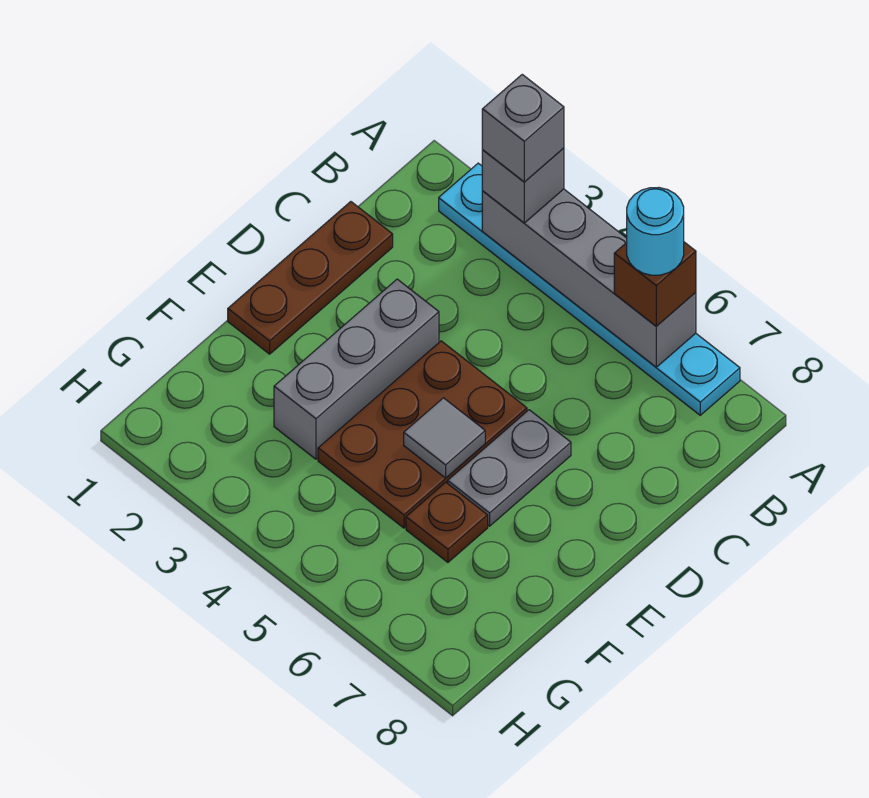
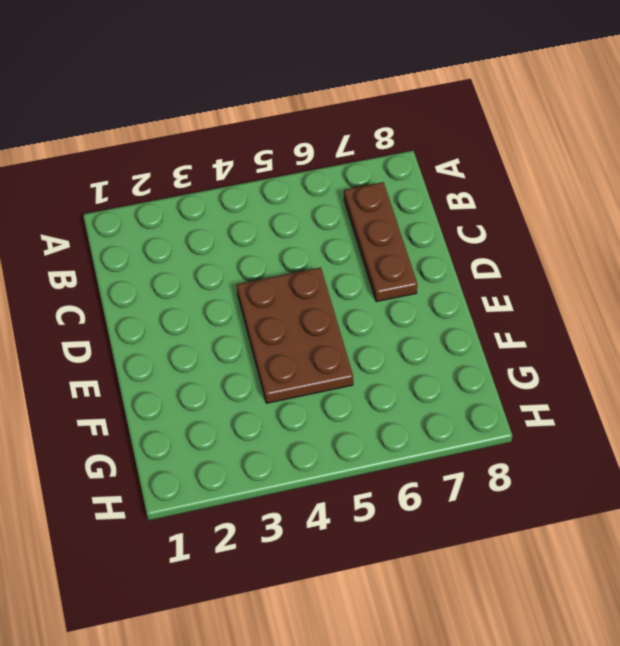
brown 1x3 plate [344,182,417,302] -> brown 1x3 plate moved to [228,202,393,354]
none -> cyan 1x6 plate [439,163,740,415]
none -> grey 1x3 brick [274,279,439,459]
none -> grey 1x2 plate [448,410,571,526]

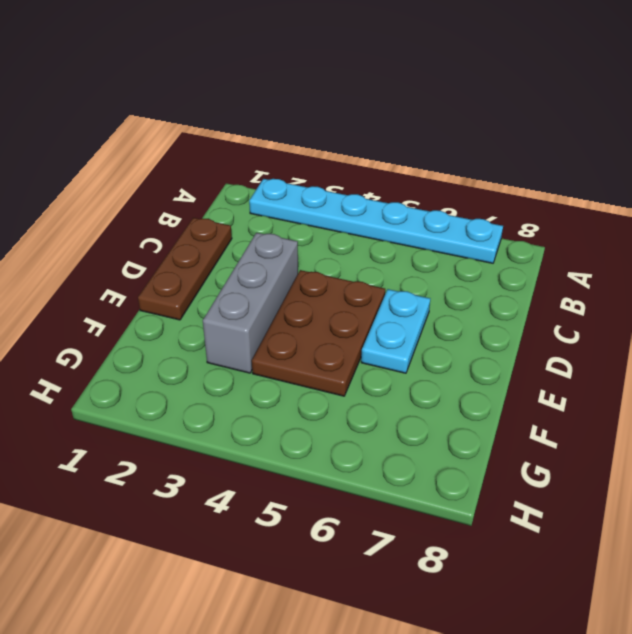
cyan 1x2 plate [361,289,430,373] -> grey 1x2 plate [448,410,571,526]
none -> brown 1x1 plate [406,482,488,562]
none -> grey 1x4 brick [482,189,696,367]
none -> grey 1x1 tile [404,398,485,478]

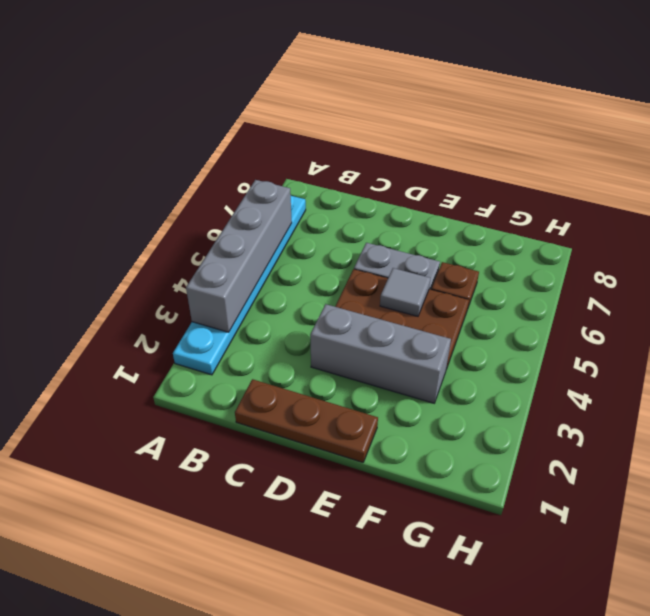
none -> grey 1x1 brick [482,148,564,223]
none -> brown 1x1 brick [614,242,696,326]
none -> grey 1x1 brick [482,75,564,182]

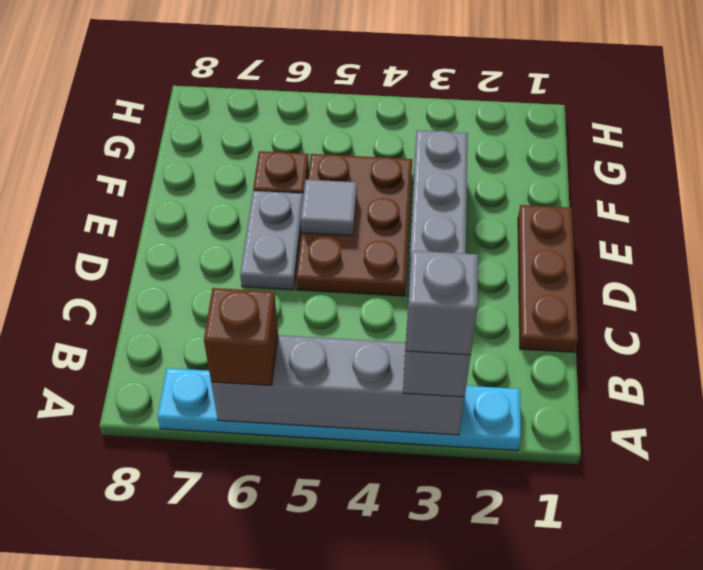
none -> cyan 1x1 round brick [627,187,684,275]

